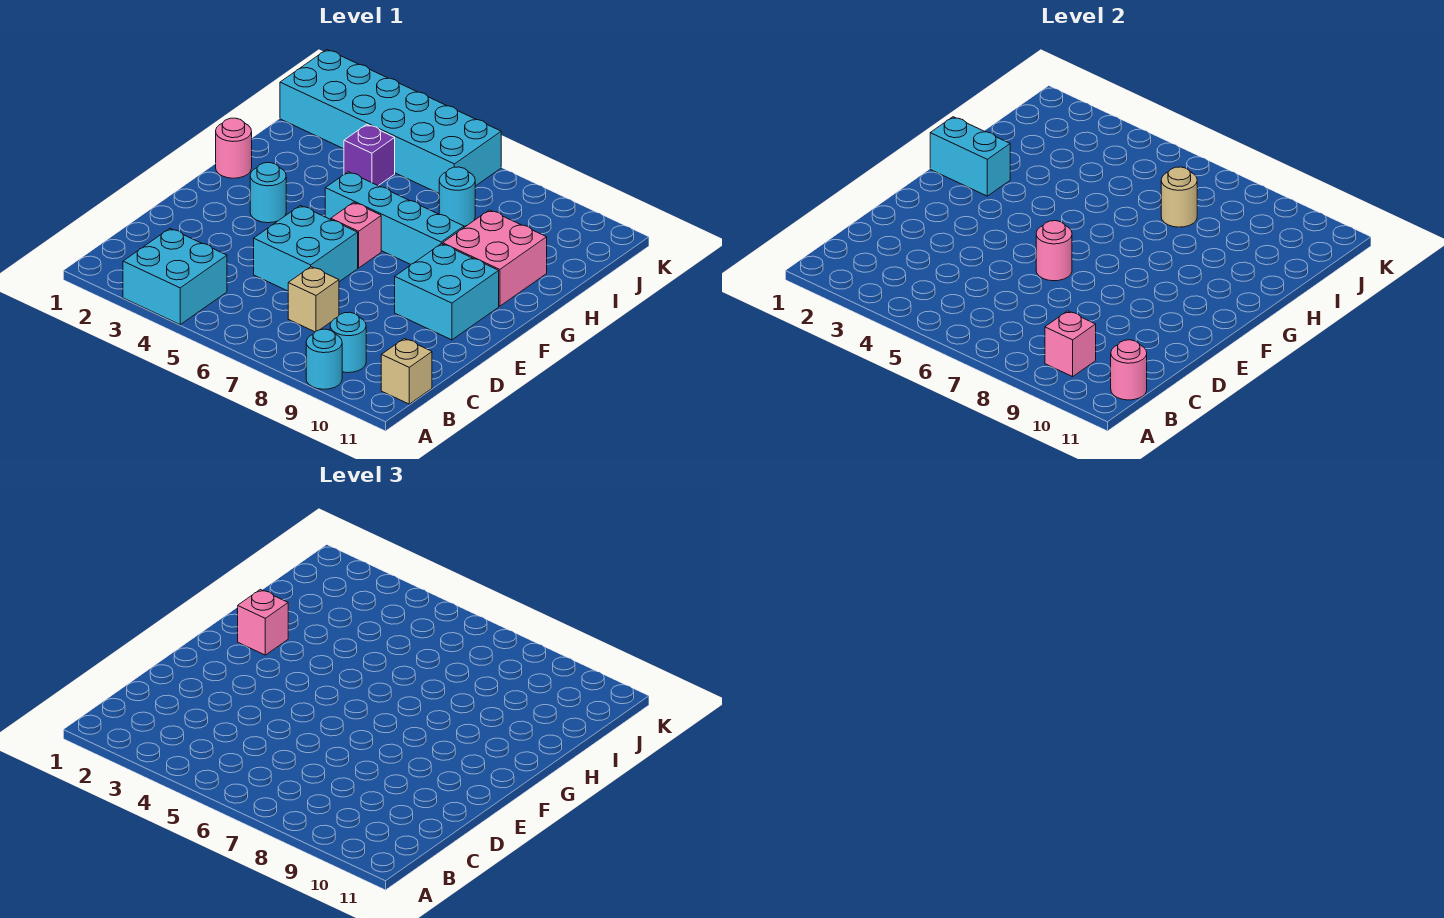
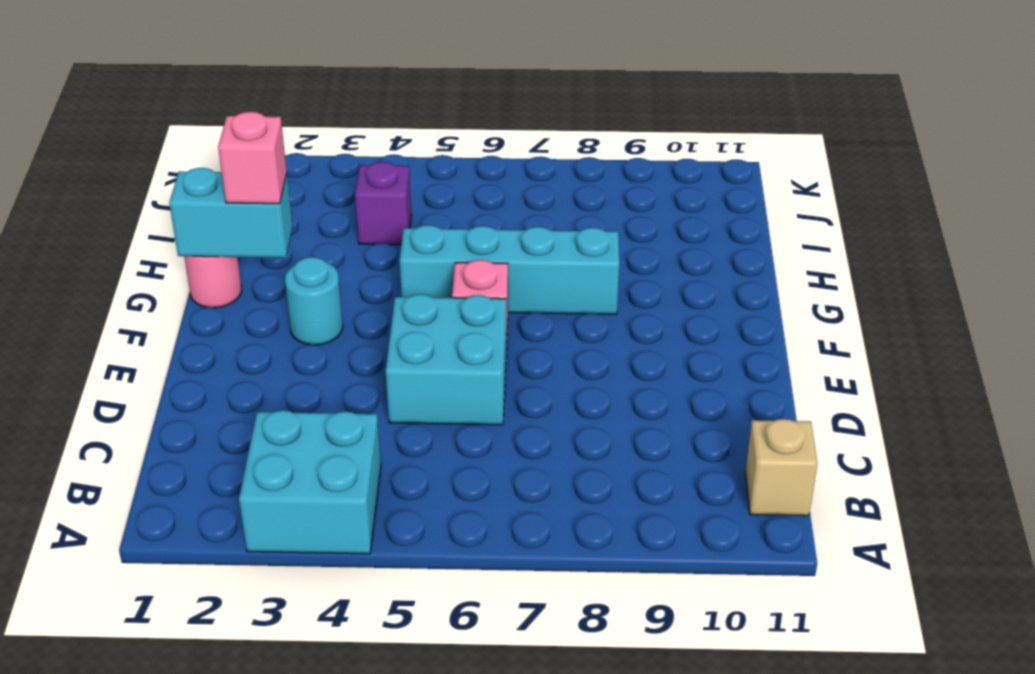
none -> cyan 1x1 round brick [306,329,342,389]
none -> cyan 1x1 round brick [330,312,366,373]
none -> tan 1x1 brick [288,267,339,332]

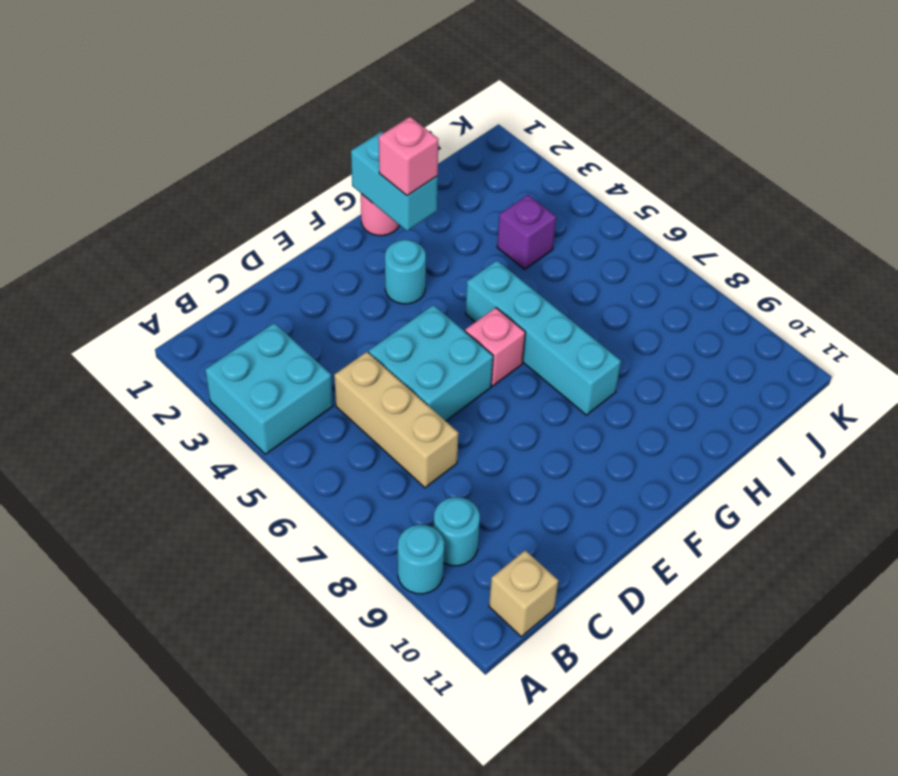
tan 1x3 brick [334,352,458,488] -> tan 1x1 brick [288,267,339,332]
none -> cyan 2x2 brick [395,244,499,340]
none -> pink 2x2 brick [443,210,547,306]
none -> cyan 1x1 round brick [439,167,475,226]

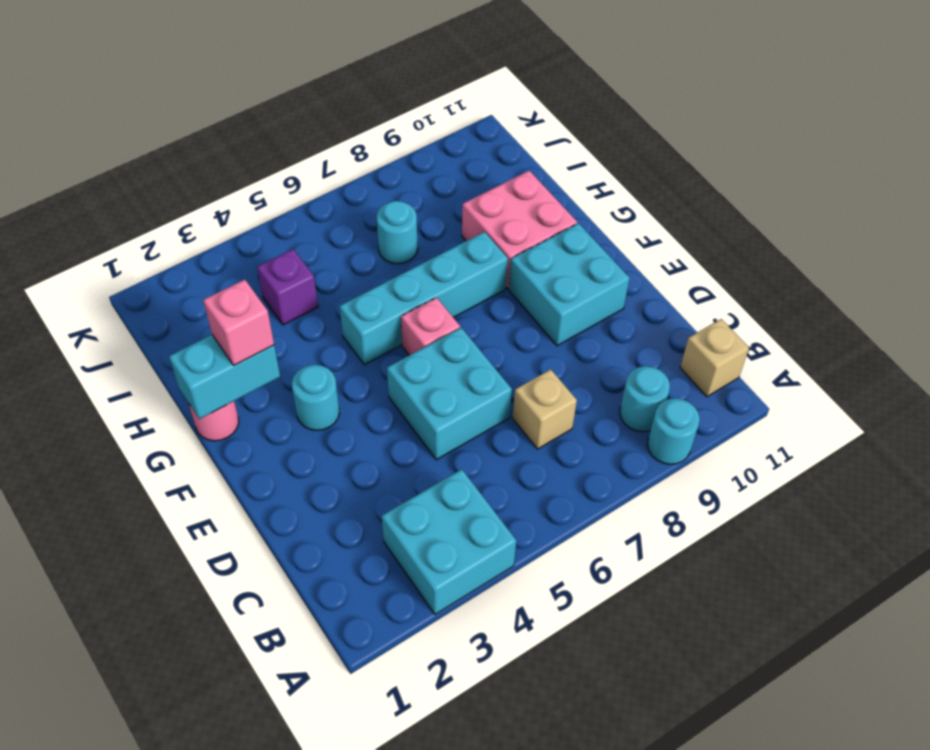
none -> cyan 2x6 brick [280,50,501,193]
none -> pink 1x1 brick [1045,311,1096,377]
none -> pink 1x1 round brick [1111,340,1147,400]

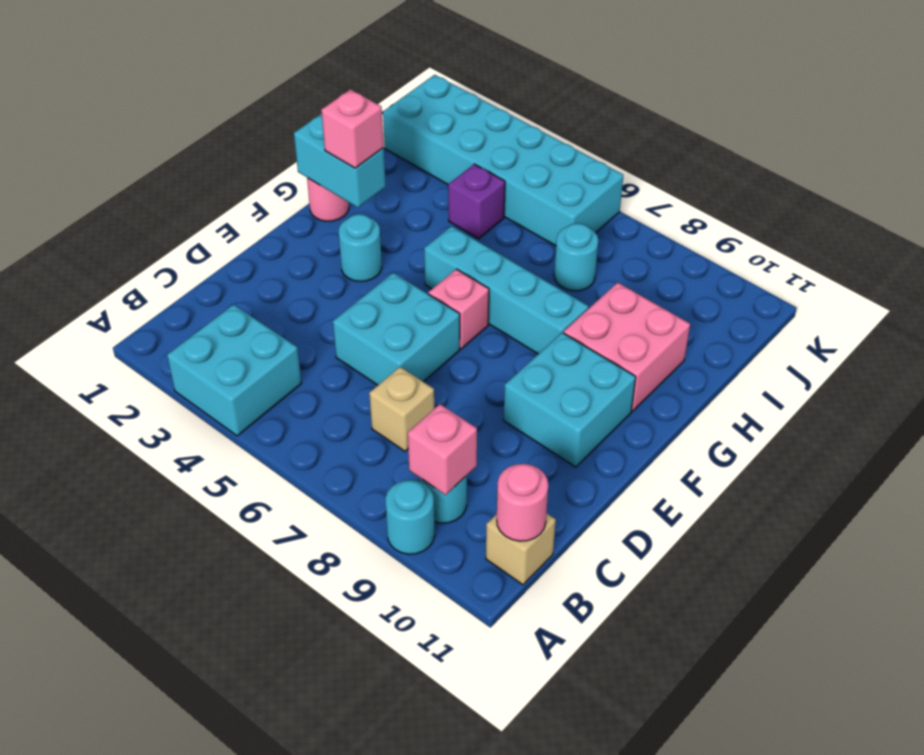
none -> pink 1x1 round brick [1036,221,1072,281]
none -> tan 1x1 round brick [1161,167,1197,227]

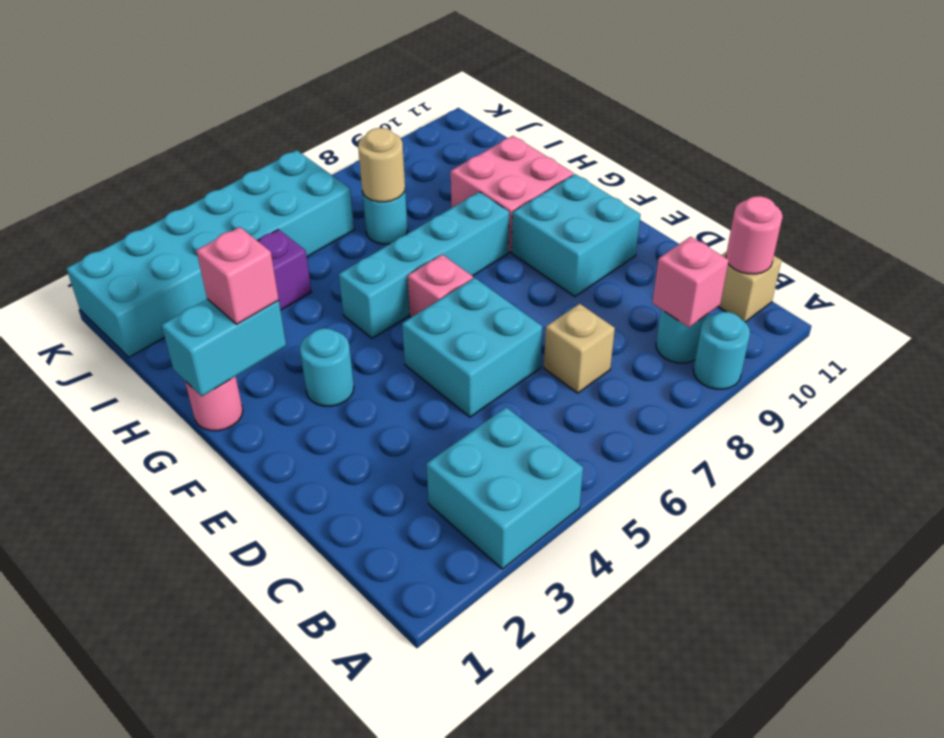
none -> pink 1x1 round brick [1036,221,1072,281]

